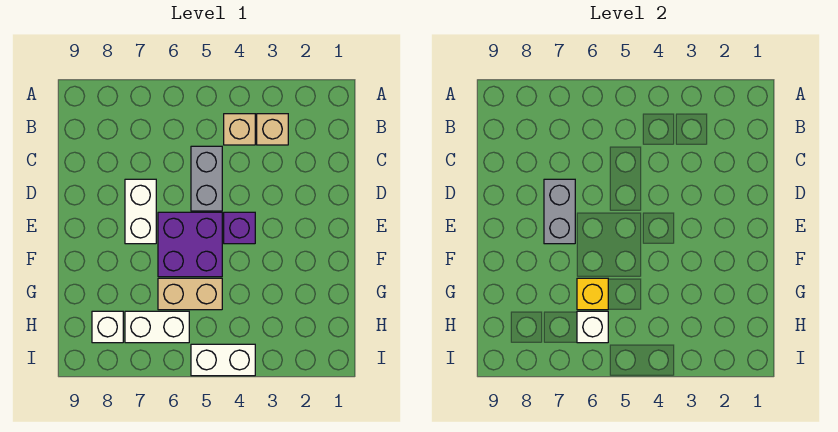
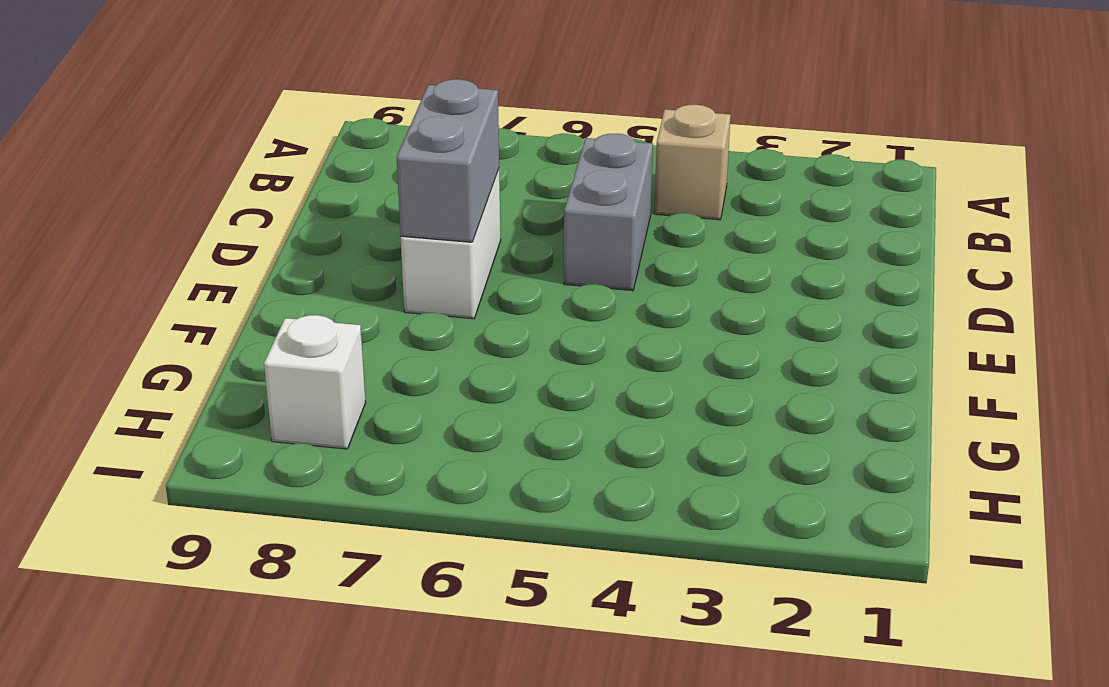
none -> tan 1x1 brick [257,114,288,145]
none -> purple 1x1 brick [224,212,255,244]
none -> purple 2x2 brick [158,212,222,277]

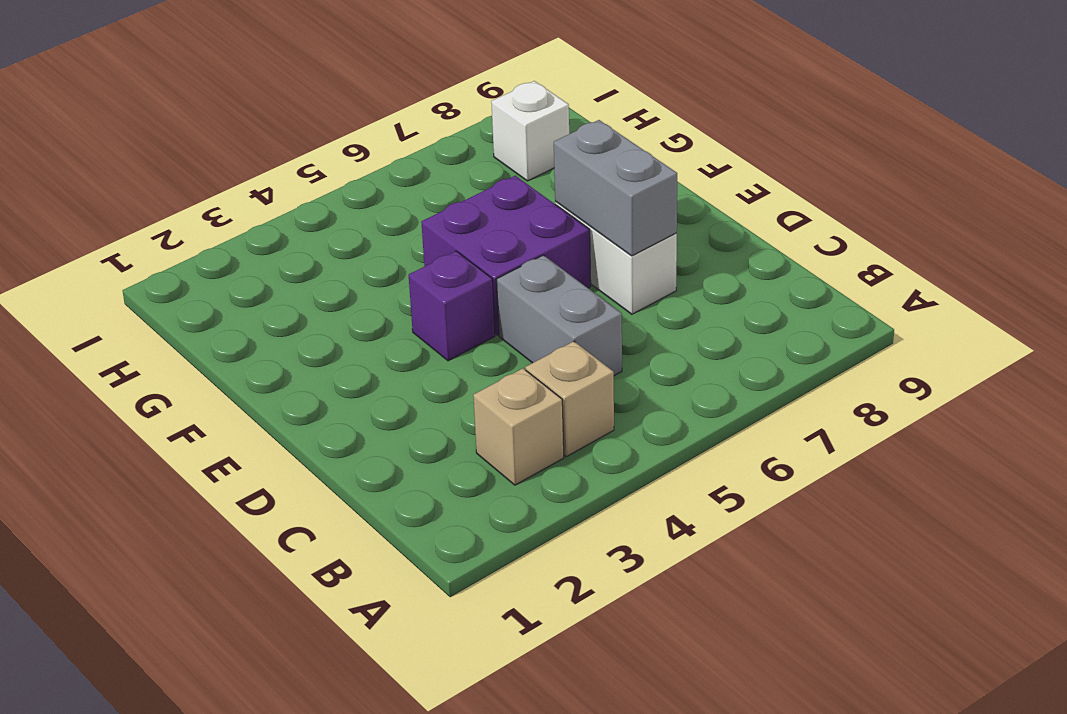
none -> tan 1x2 brick [158,278,222,310]
none -> white 1x2 brick [125,311,189,343]
none -> white 1x2 brick [191,344,255,376]

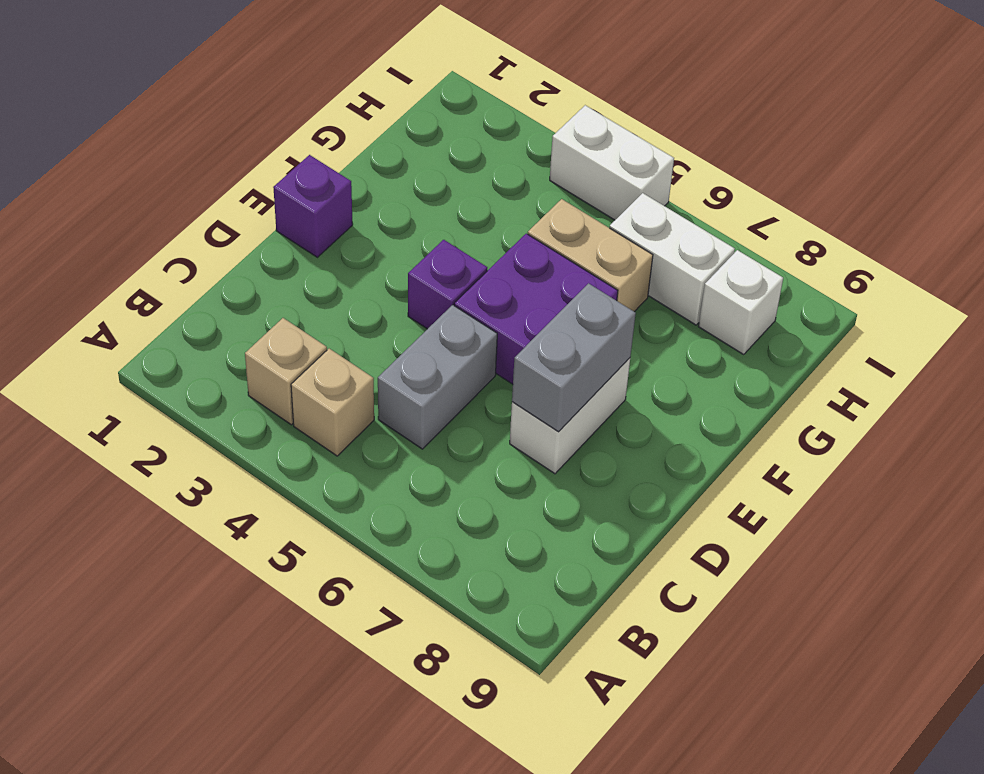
purple 1x1 brick [273,155,353,257] -> none
none -> yellow 1x1 brick [577,278,608,310]
none -> white 1x1 brick [577,311,608,343]

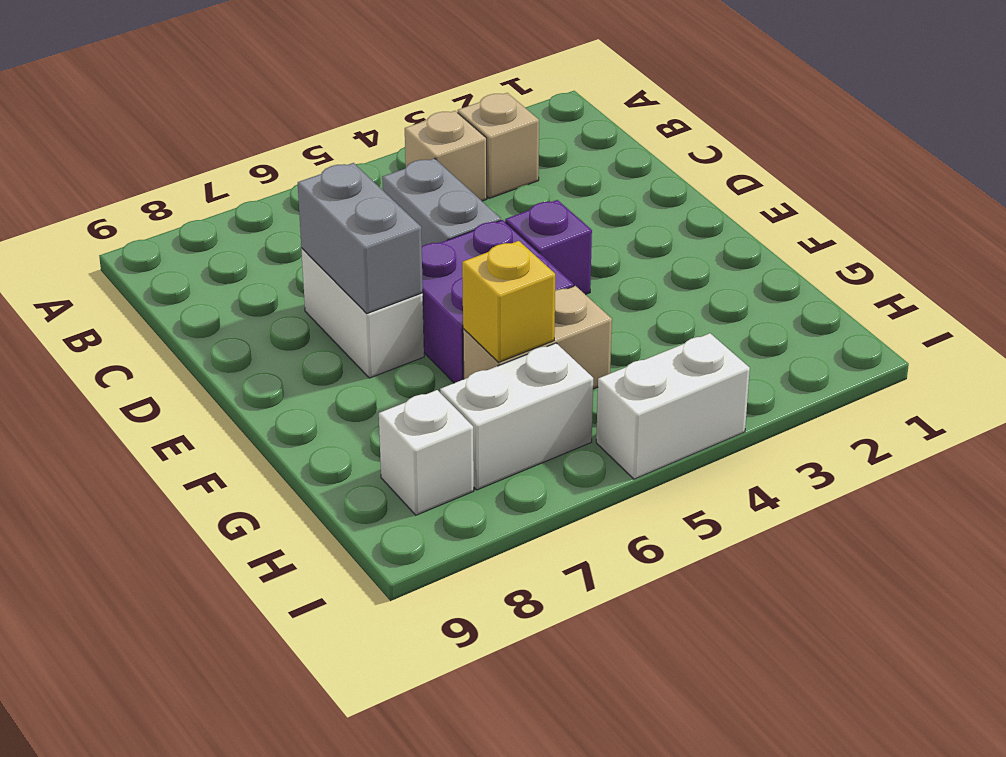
none -> white 1x1 brick [577,311,608,343]

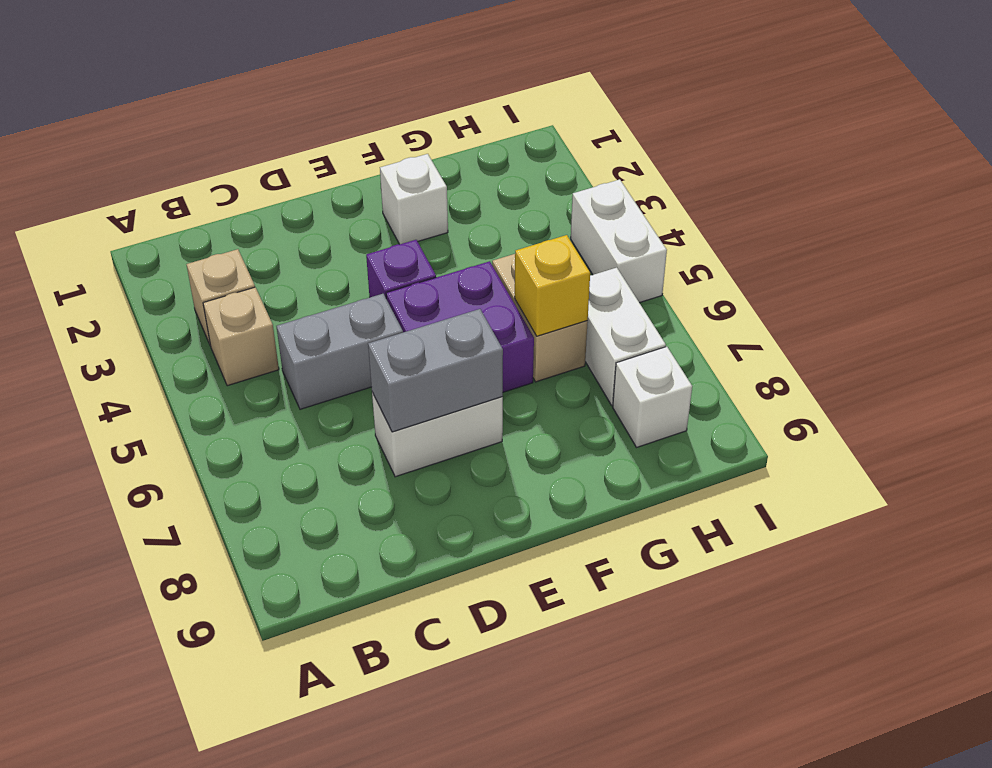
white 1x1 brick [380,154,448,244] -> white 1x1 brick moved to [577,311,608,343]

